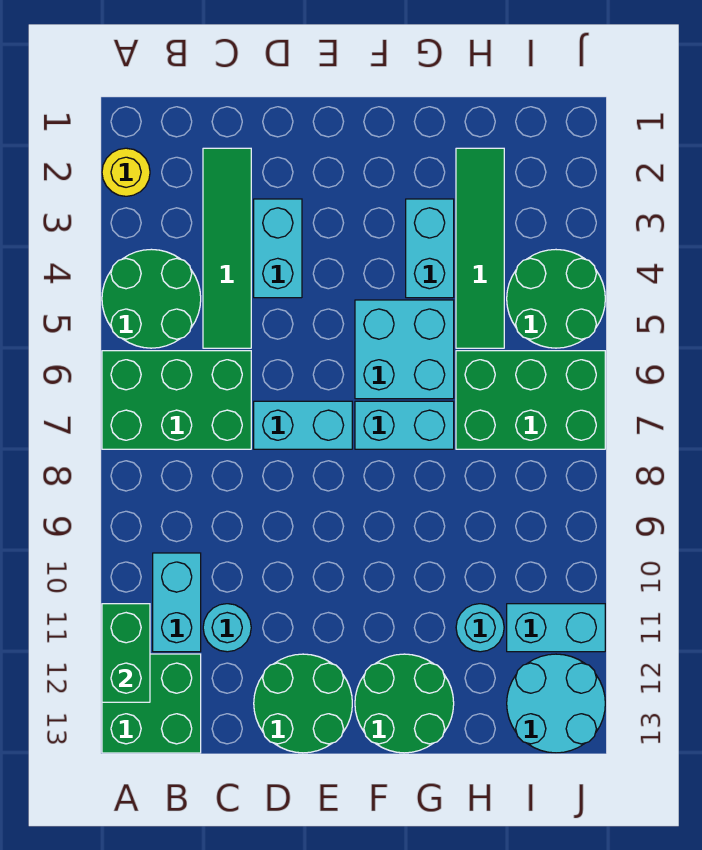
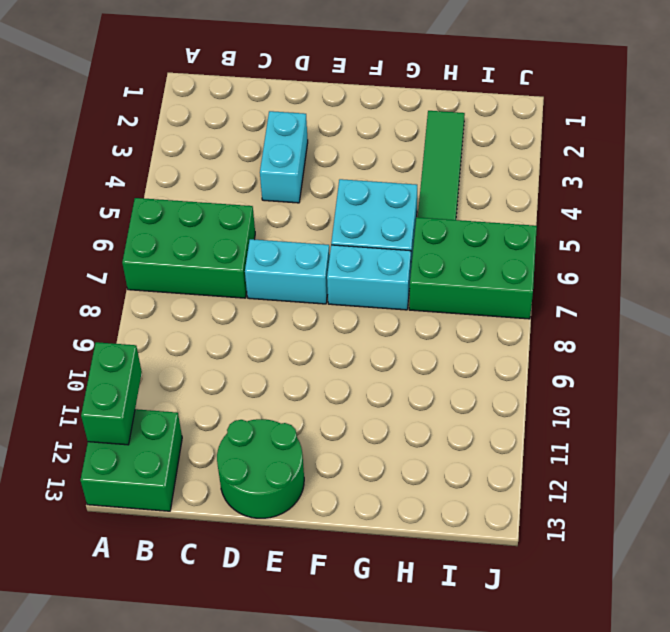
none -> yellow 1x1 round brick [102,148,150,196]
none -> green 2x2 round brick [102,249,201,348]
none -> cyan 1x2 brick [153,553,201,652]

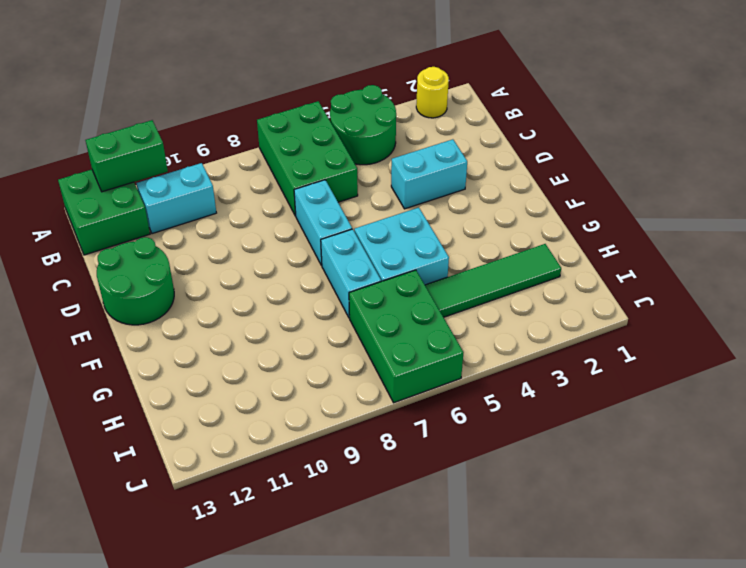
none -> green 1x4 tile [203,148,251,348]
none -> cyan 1x1 round brick [203,604,251,652]
none -> green 2x2 round brick [355,654,454,753]

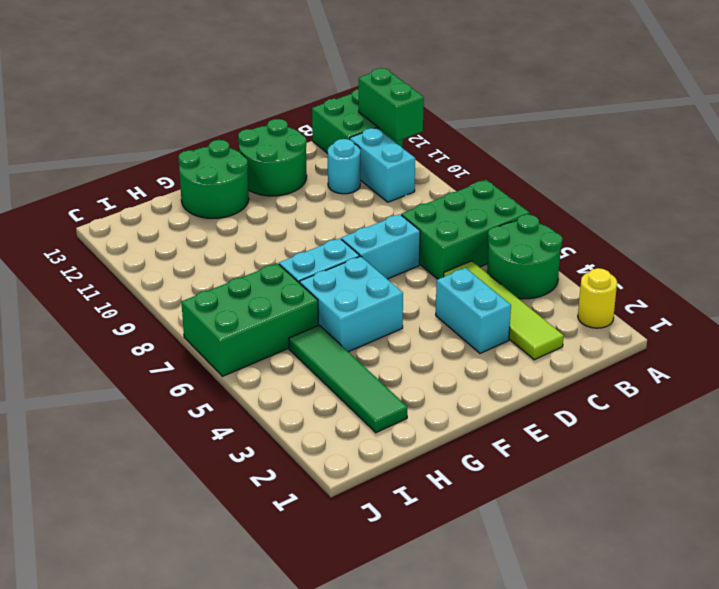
lime 1x4 tile [444,261,564,360] -> green 1x4 tile [203,148,251,348]
none -> cyan 1x2 brick [406,199,454,298]
none -> cyan 1x1 round brick [456,604,504,652]
none -> green 2x2 round brick [507,250,605,348]

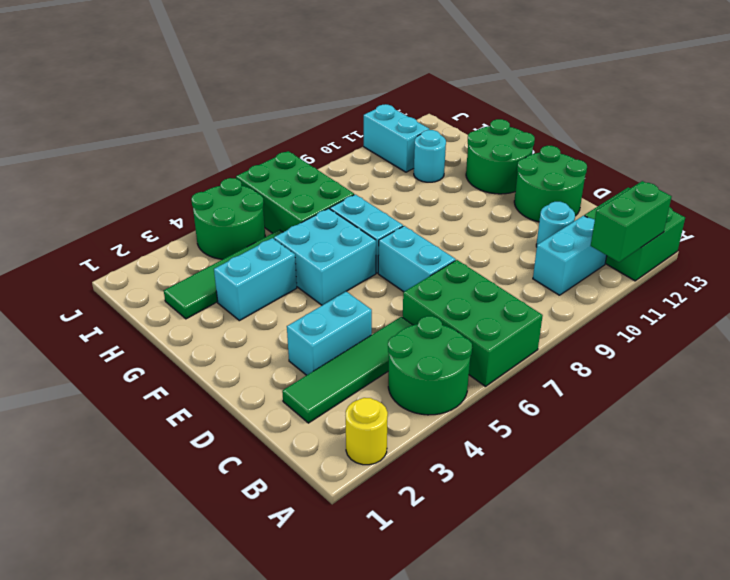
none -> cyan 2x2 round brick [507,654,605,753]

